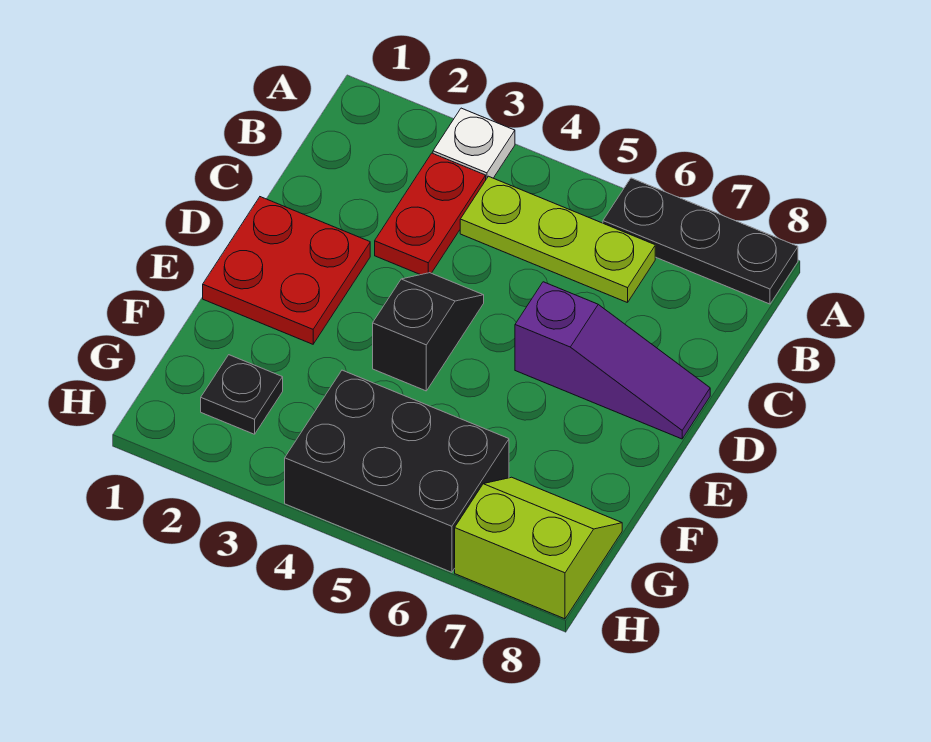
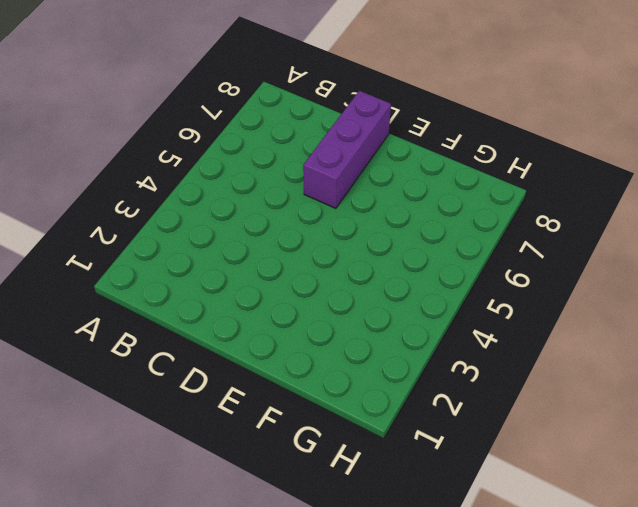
purple 1x3 brick [303,91,391,208] -> purple 1x3 slope [515,282,710,439]
none -> white 1x1 plate [433,108,515,179]
none -> black 1x3 plate [603,178,798,304]

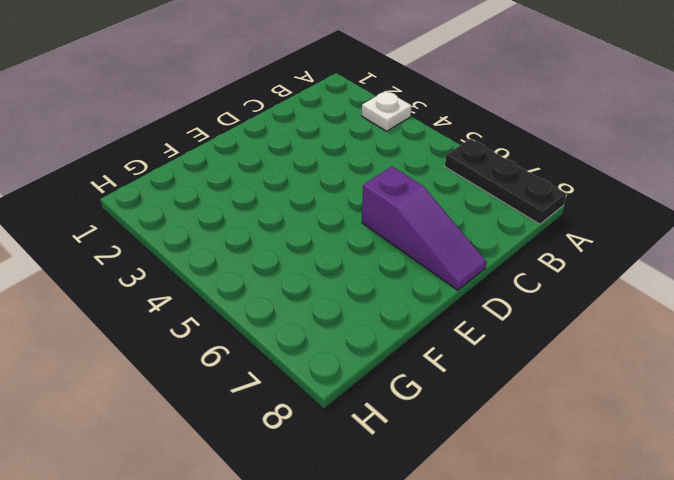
none -> red 1x2 plate [375,153,486,275]
none -> lime 1x3 plate [460,176,655,303]

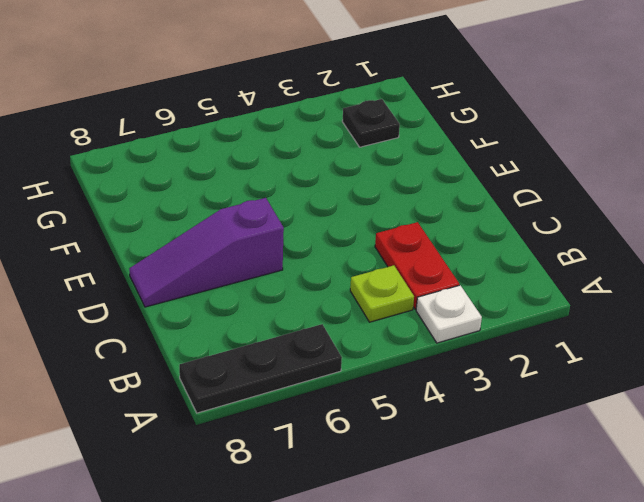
lime 1x1 plate [350,265,414,322] -> lime 1x3 plate [460,176,655,303]
none -> red 2x2 plate [203,197,370,344]
none -> black 1x2 slope [373,273,484,391]

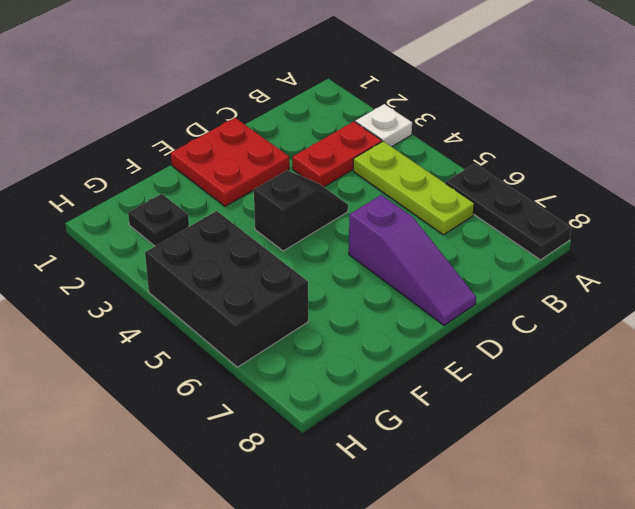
none -> lime 2x2 slope [455,477,622,619]

